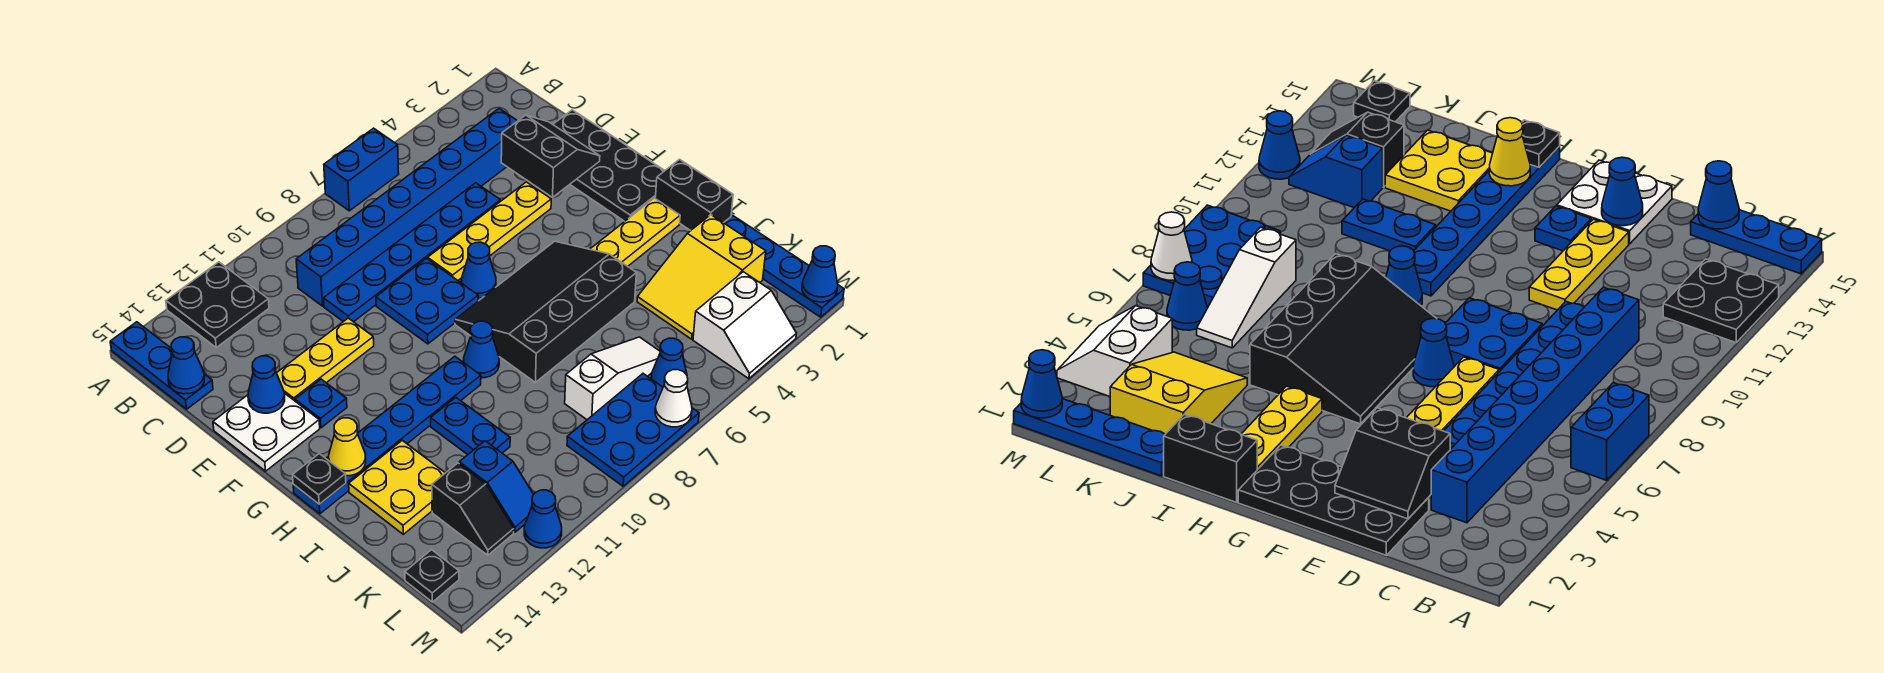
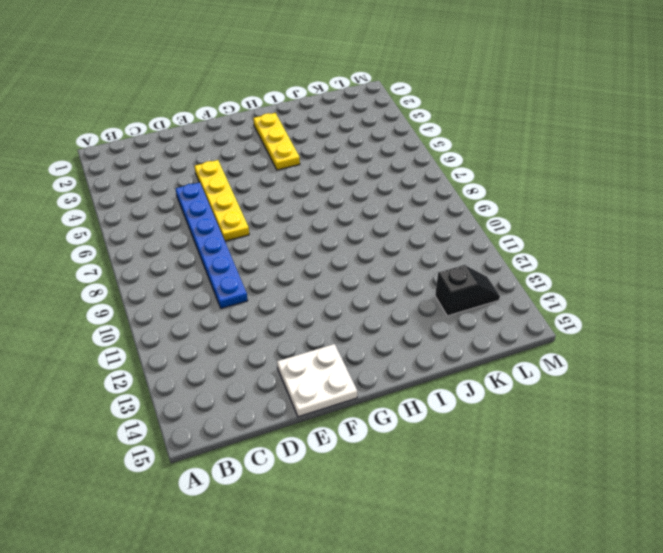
none -> blue 1x2 brick [324,128,399,211]
none -> black 2x2 plate [166,262,269,347]
none -> blue 1x3 plate [110,322,213,409]
none -> blue 1x8 brick [296,109,517,306]

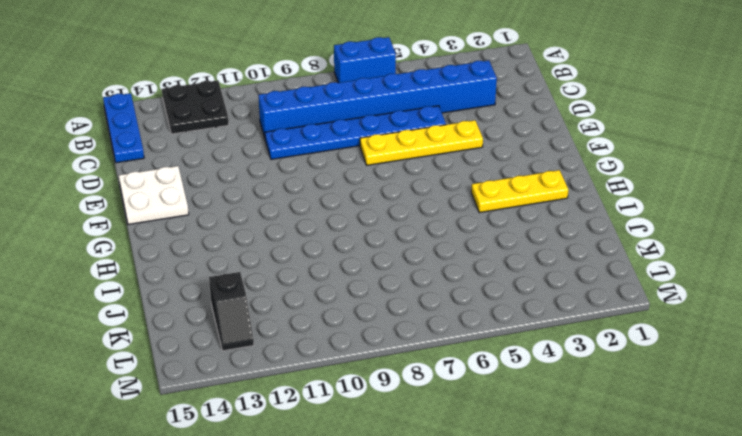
none -> black 2x4 plate [553,110,665,221]
none -> blue 2x2 plate [376,258,478,344]
none -> yellow 1x3 plate [277,318,374,401]
none -> blue 1x1 cone [461,242,496,298]

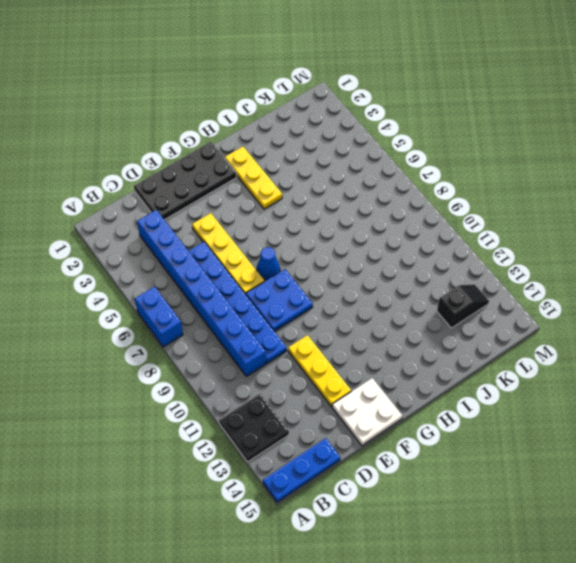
none -> blue 1x1 plate [295,379,347,428]
none -> black 3x4 slope [455,241,636,382]
none -> black 1x2 brick [655,159,733,231]
none -> blue 1x1 cone [464,321,499,378]

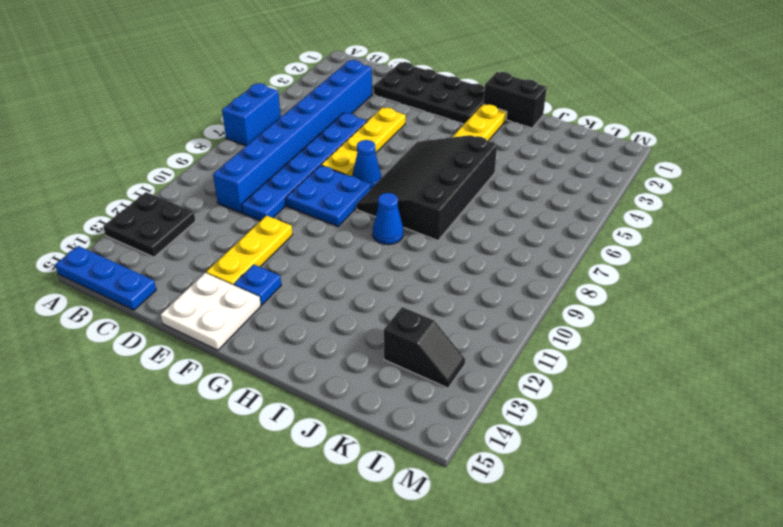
none -> blue 1x6 plate [293,356,481,514]
none -> blue 1x2 plate [431,398,510,455]
none -> yellow 2x2 plate [349,440,445,534]
none -> blue 1x4 plate [724,215,844,317]

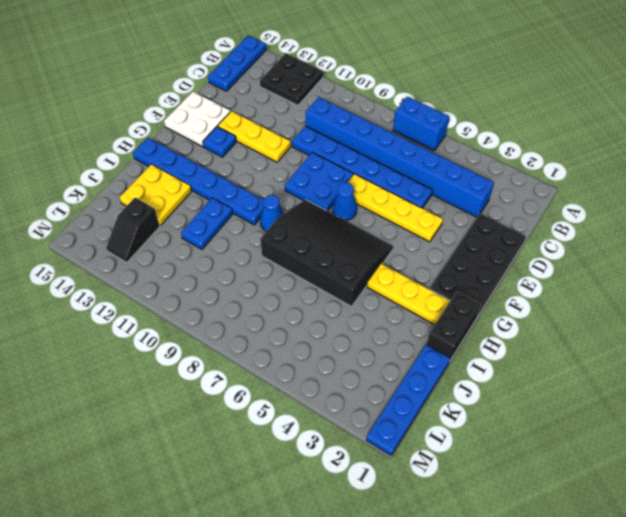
none -> yellow 2x3 slope [637,215,766,339]
none -> white 1x3 slope [565,337,660,420]
none -> blue 1x2 slope [459,441,534,532]
none -> white 2x2 slope [693,272,797,379]

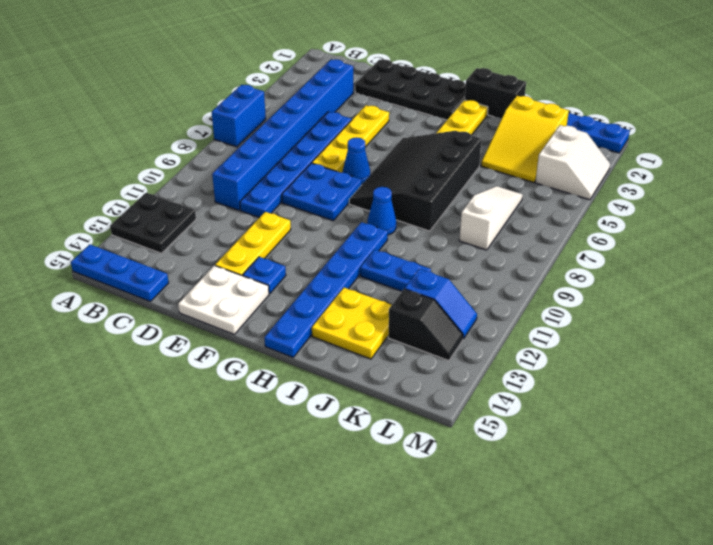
none -> blue 1x1 cone [651,338,687,387]
none -> blue 2x3 plate [567,374,699,486]
none -> black 1x1 plate [405,550,459,602]
none -> blue 1x1 cone [524,490,562,548]

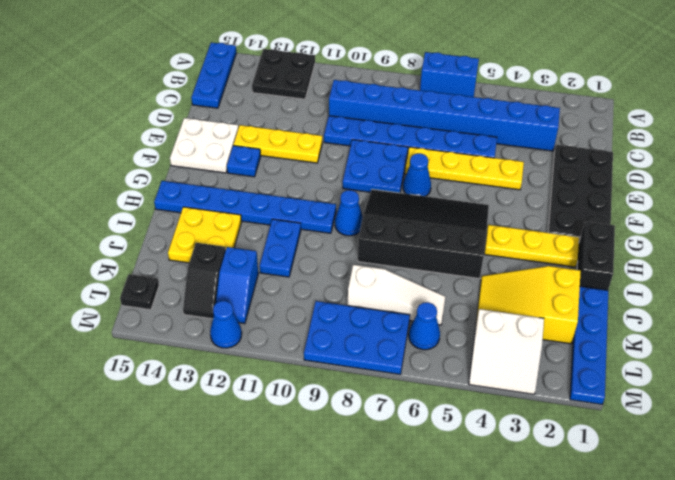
none -> blue 1x1 cone [168,337,205,394]
none -> black 2x2 slope [501,115,600,198]
none -> blue 1x1 cone [248,356,285,413]
none -> yellow 1x1 cone [329,418,366,476]

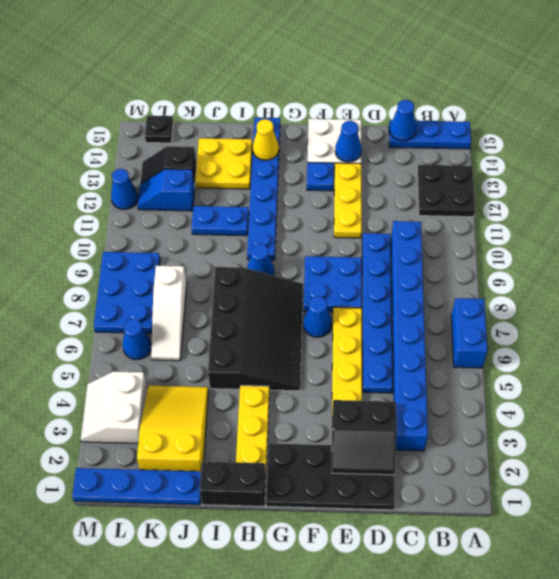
none -> black 1x1 plate [293,454,346,504]
none -> blue 1x1 cone [802,246,838,302]
none -> white 1x1 cone [655,370,692,427]

